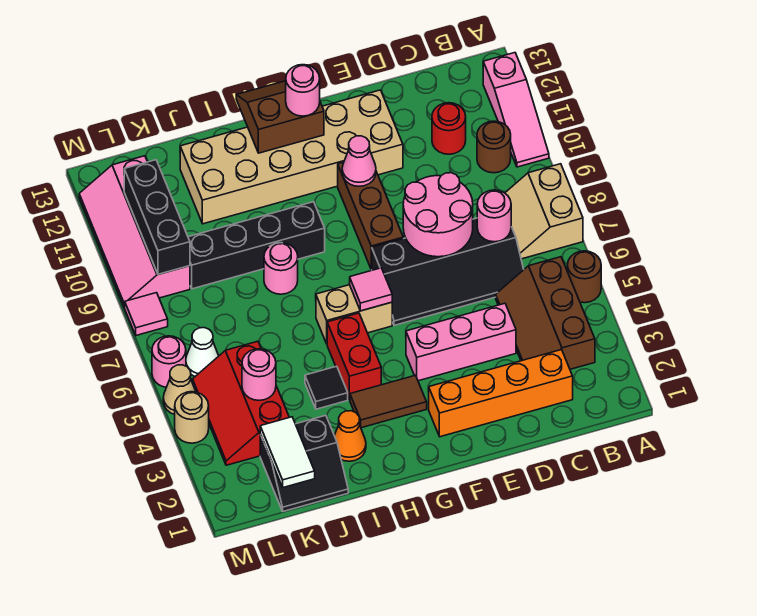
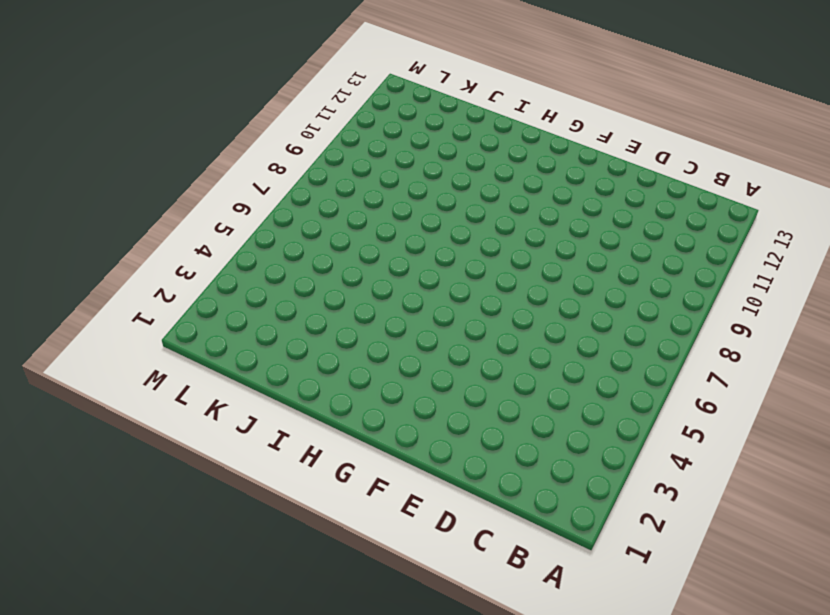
none -> brown 1x1 round brick [567,251,601,303]
none -> tan 2x2 slope [505,164,583,259]
none -> pink 1x3 slope [483,53,549,167]
none -> brown 2x3 slope [496,257,595,369]

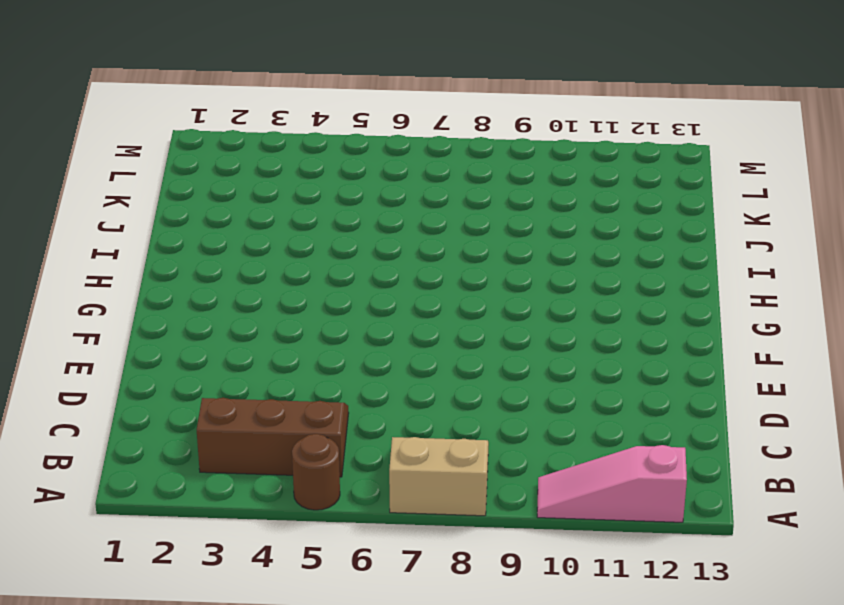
none -> brown 1x1 round brick [477,121,511,173]
none -> orange 1x4 brick [428,350,573,437]
none -> black 2x4 slope [371,218,524,325]
none -> red 1x1 round brick [432,103,466,154]

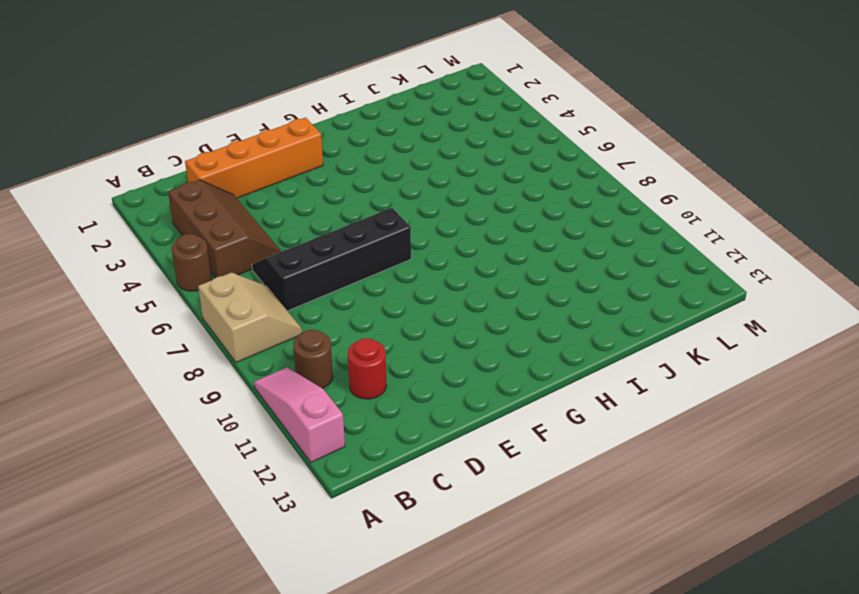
none -> pink 1x3 brick [406,303,516,381]
none -> tan 2x6 brick [180,90,403,224]
none -> brown 1x3 brick [338,162,403,269]
none -> brown 1x2 tile [350,375,427,428]

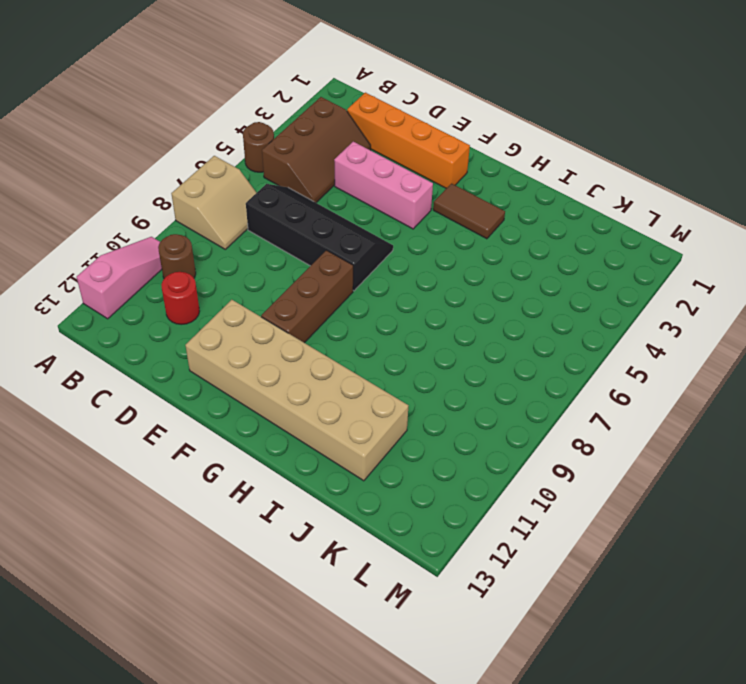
none -> tan 1x2 brick [316,285,392,344]
none -> red 1x2 brick [327,313,381,400]
none -> black 1x4 brick [188,202,325,289]
none -> orange 1x1 cone [334,411,366,461]

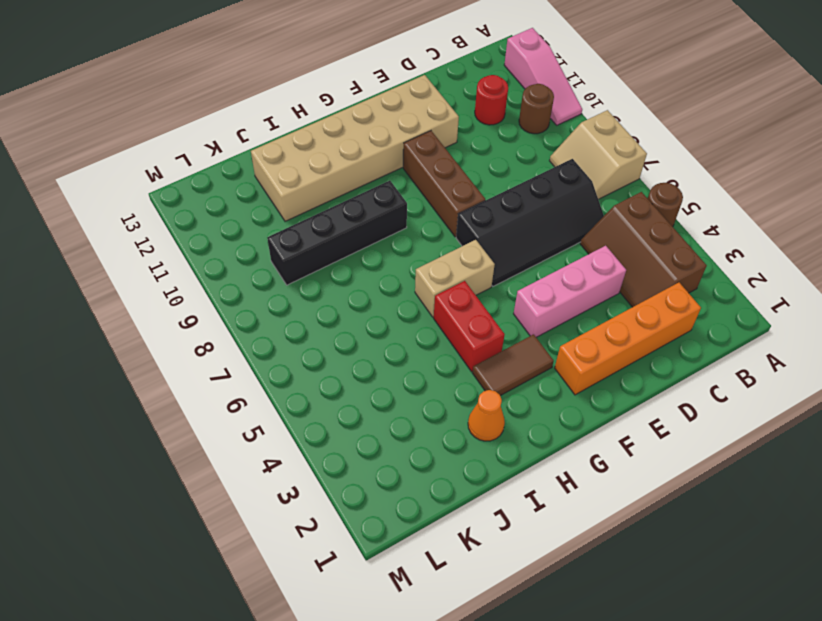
none -> black 1x1 tile [305,366,348,409]
none -> pink 1x1 round brick [264,243,298,294]
none -> black 2x2 slope [260,415,348,511]
none -> red 2x3 slope [193,341,289,465]

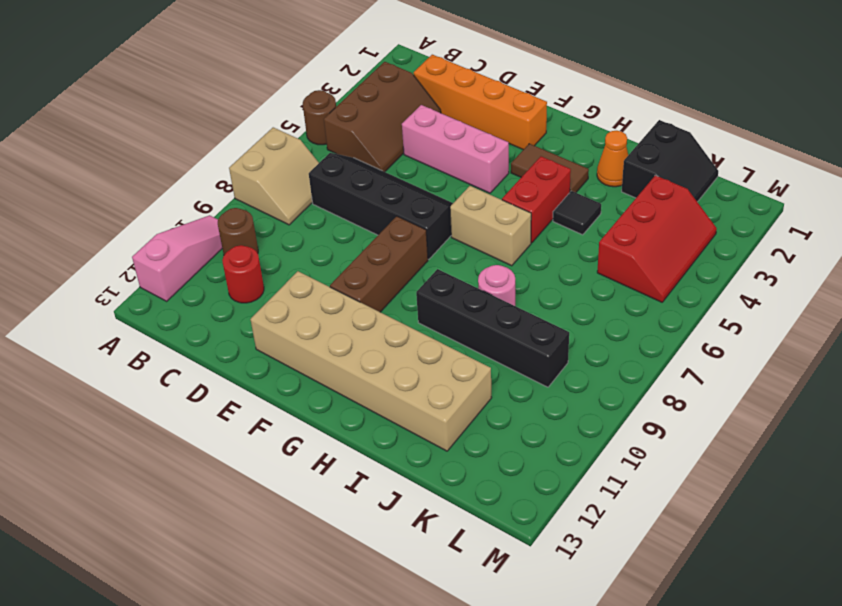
black 2x2 slope [622,120,718,202] -> black 2x2 slope turned to [260,415,348,511]
none -> white 1x1 cone [186,328,219,376]
none -> pink 2x4 slope [79,156,190,307]
none -> tan 1x1 round brick [175,392,209,443]
none -> tan 1x1 cone [163,365,196,415]

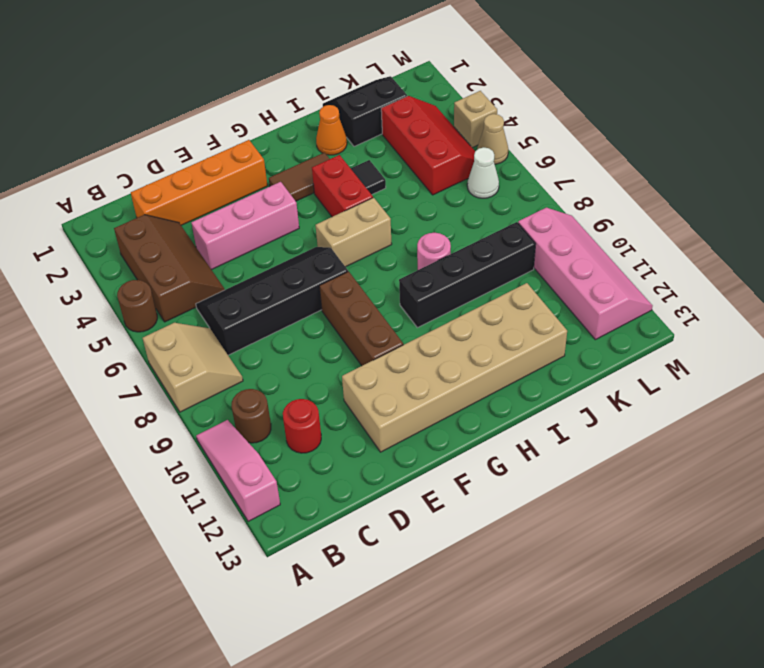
tan 1x1 brick [454,91,497,148] -> tan 1x1 round brick [175,392,209,443]
none -> pink 1x1 round brick [152,336,186,387]
none -> pink 1x1 tile [124,293,168,335]
none -> pink 1x1 round brick [477,190,511,242]
none -> pink 2x2 round brick [403,173,473,257]

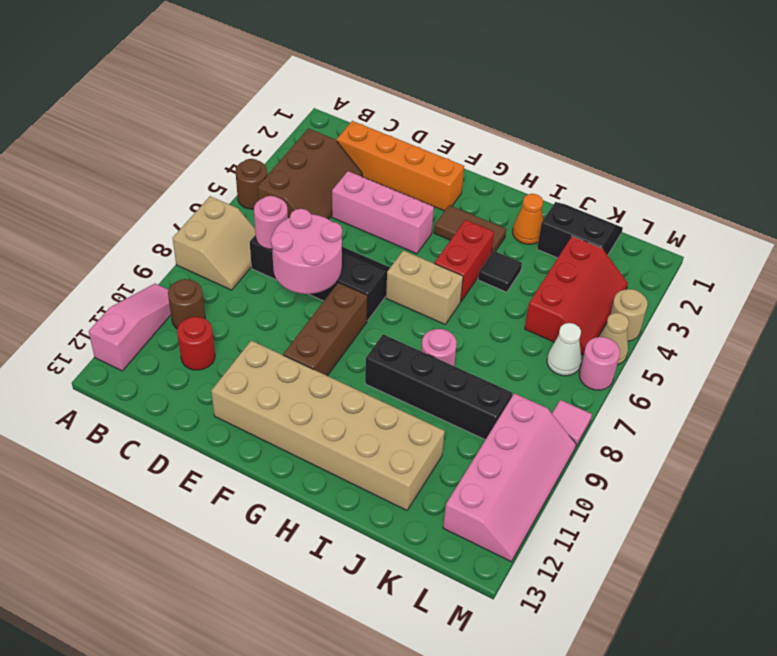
none -> pink 1x1 cone [342,136,376,186]
none -> pink 1x1 tile [350,268,392,311]
none -> brown 2x2 slope [236,81,324,153]
none -> white 1x2 tile [260,417,315,487]

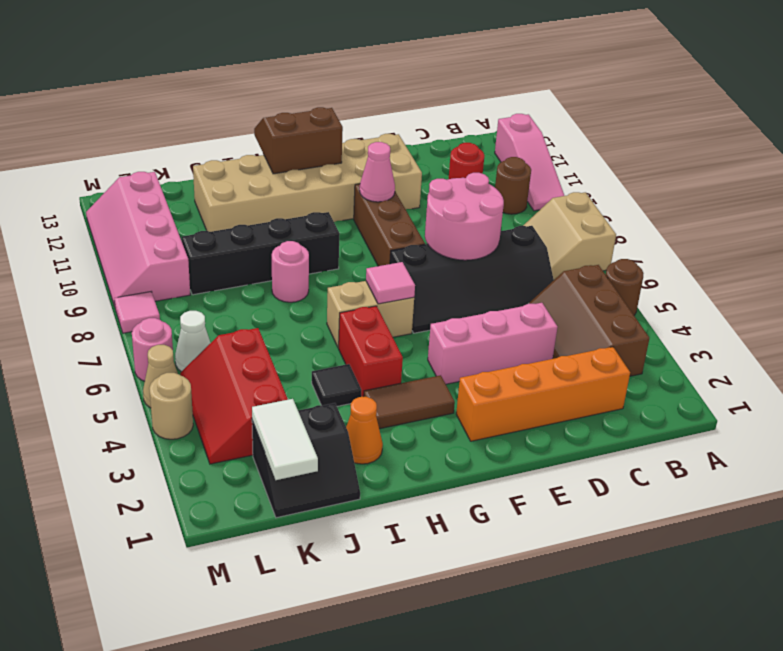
none -> pink 1x1 round brick [477,190,511,242]
none -> pink 1x1 round brick [242,349,276,400]
none -> black 1x3 brick [124,160,190,274]
none -> pink 1x1 round brick [286,65,320,116]

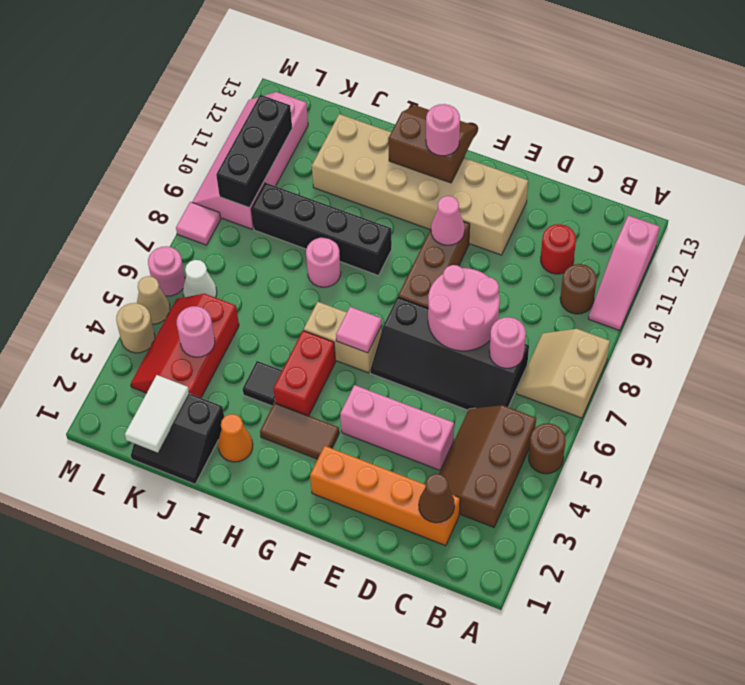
brown 1x1 cone [419,474,455,523] -> none

